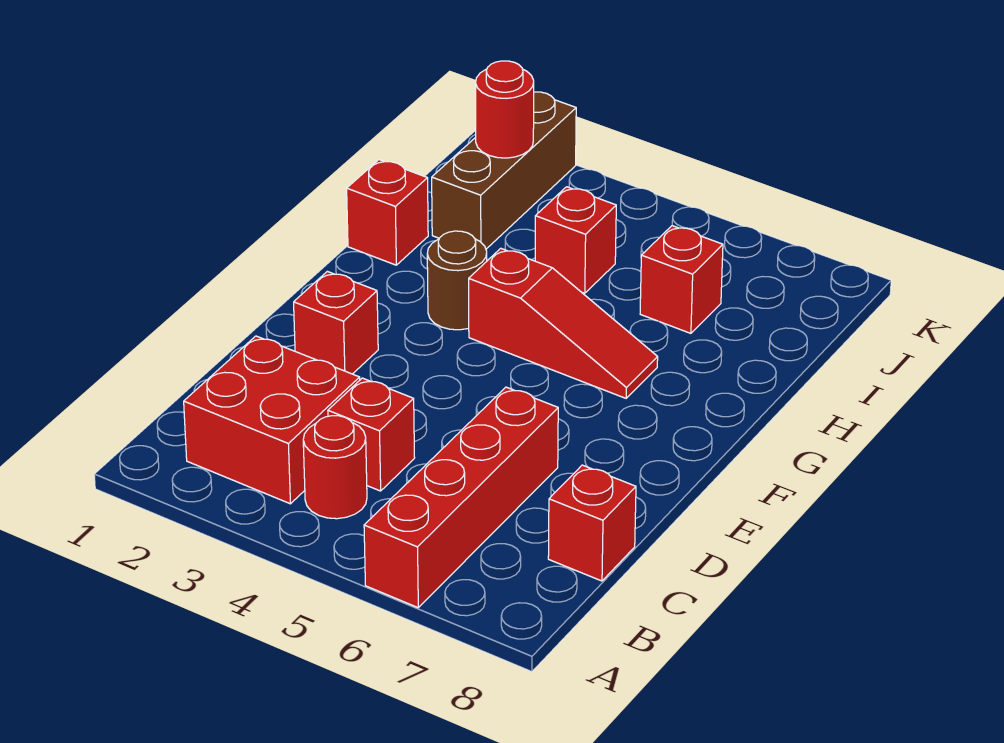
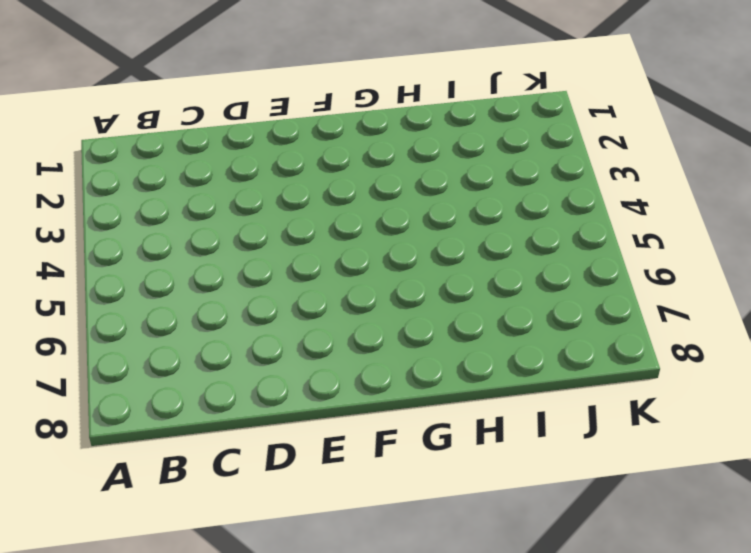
none -> red 1x4 brick [364,387,558,608]
none -> red 2x2 brick [184,336,360,504]
none -> red 1x1 round brick [303,416,367,519]

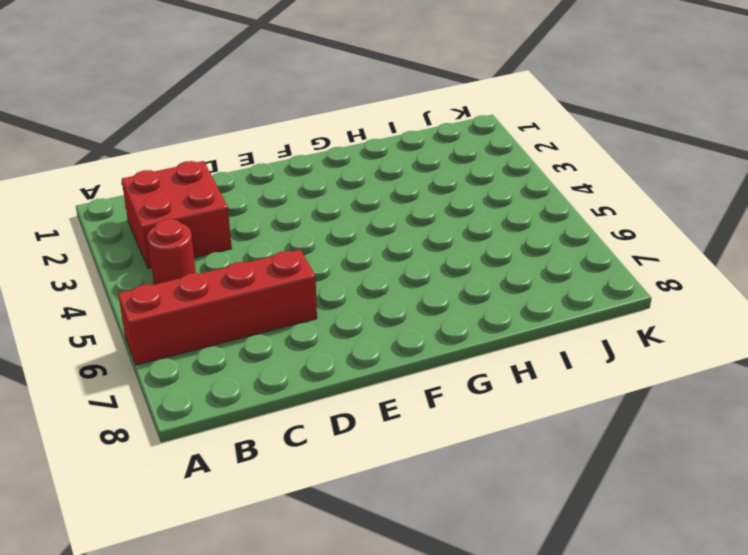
none -> red 1x1 brick [328,378,415,491]
none -> red 1x1 brick [548,465,636,581]
none -> red 1x1 brick [294,271,378,374]

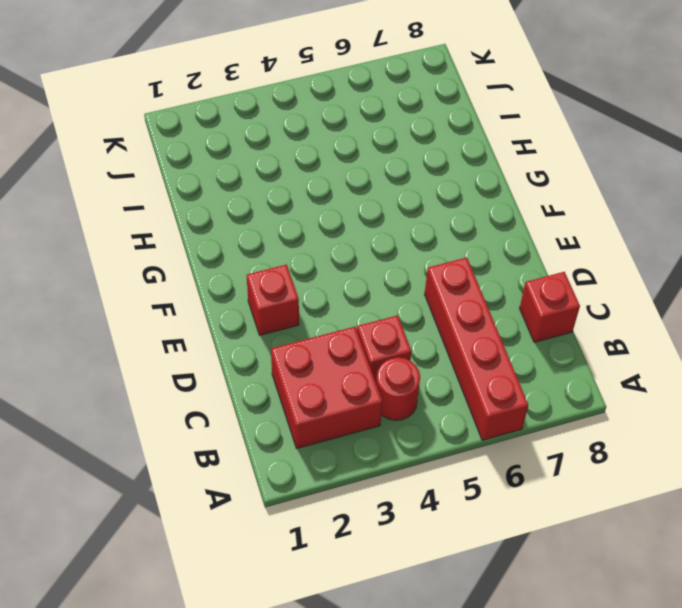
none -> brown 1x1 round brick [427,231,487,330]
none -> red 1x3 slope [469,248,658,398]
none -> red 1x1 brick [347,160,428,265]

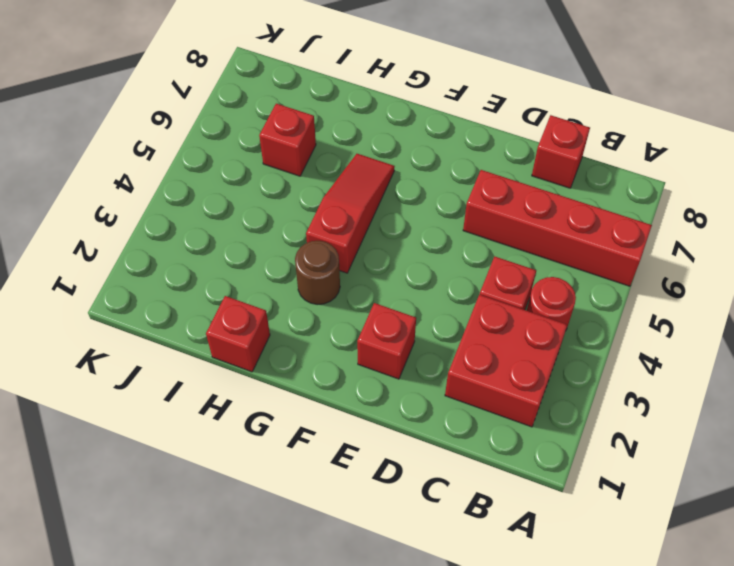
none -> brown 1x3 brick [432,92,576,249]
none -> red 1x1 brick [535,187,616,293]
none -> red 1x1 round brick [476,61,534,158]

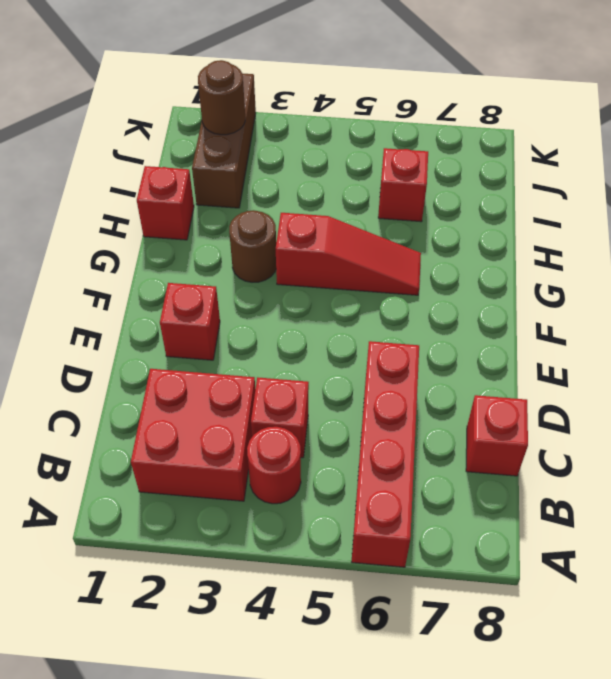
brown 1x1 round brick [198,60,245,135] -> red 1x1 round brick [476,61,534,158]
none -> red 1x1 brick [535,187,616,293]

